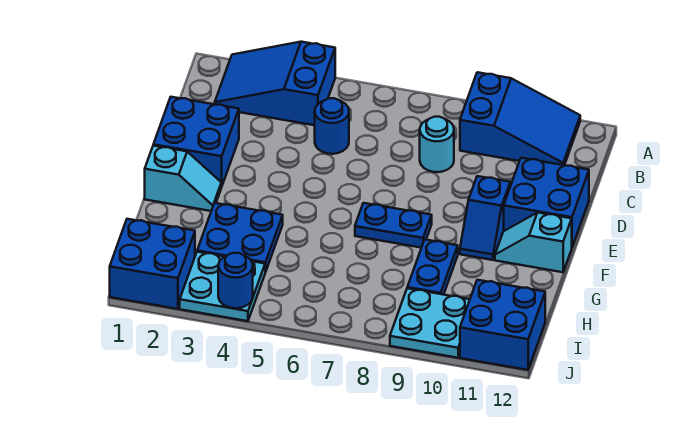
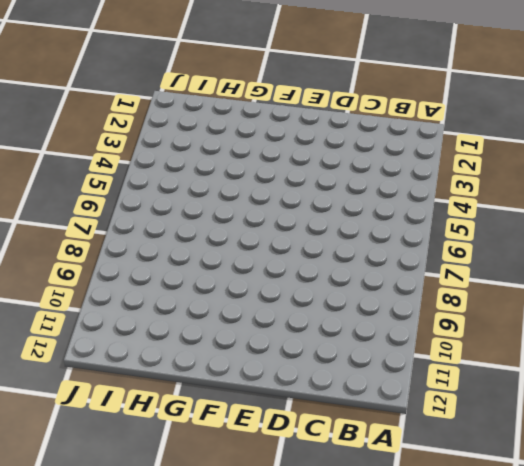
none -> blue 2x3 slope [215,42,335,125]
none -> blue 2x3 slope [460,72,580,165]
none -> blue 1x1 round brick [315,98,349,154]

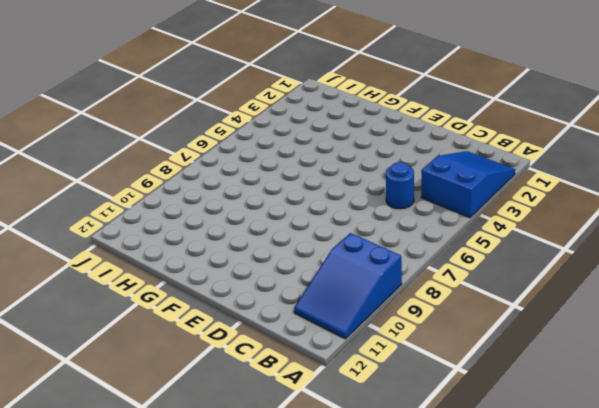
none -> cyan 1x1 round brick [420,117,454,172]
none -> blue 2x2 brick [153,97,239,187]
none -> blue 2x2 brick [504,158,589,247]

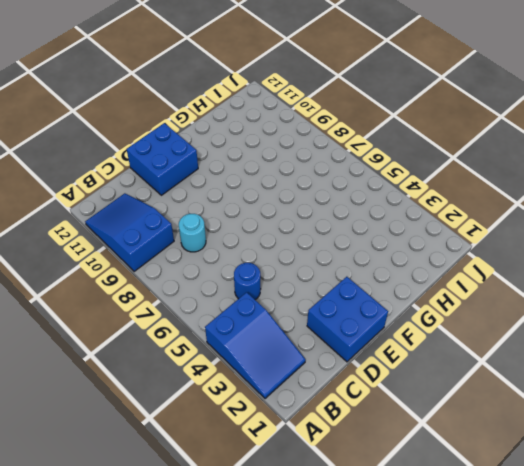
none -> blue 1x2 slope [460,176,510,260]
none -> cyan 1x2 slope [145,146,221,211]
none -> blue 1x2 plate [355,203,432,248]

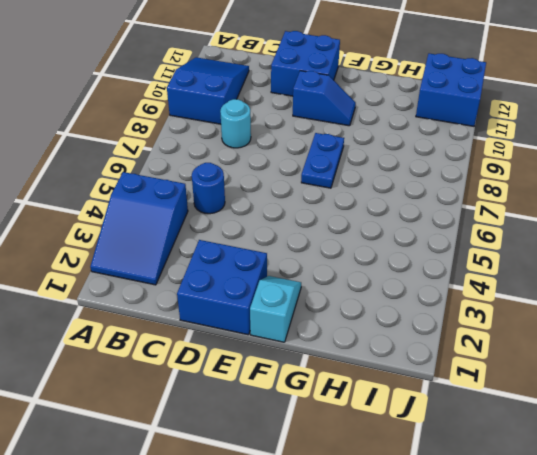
none -> cyan 1x2 slope [495,213,572,272]
none -> blue 2x2 plate [197,203,283,272]
none -> blue 1x2 plate [407,240,458,295]

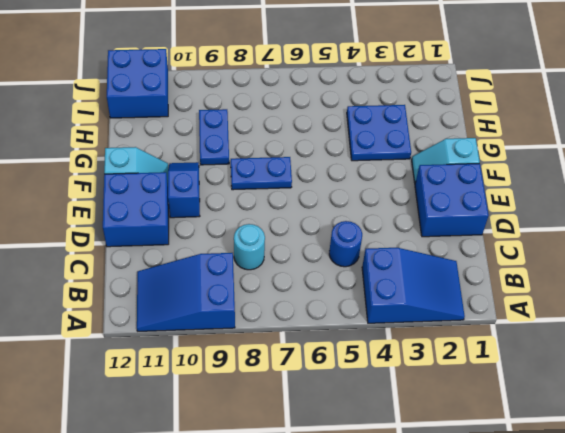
none -> blue 2x2 brick [110,219,195,309]
none -> cyan 2x2 plate [180,252,265,321]
none -> cyan 2x2 plate [390,288,470,358]

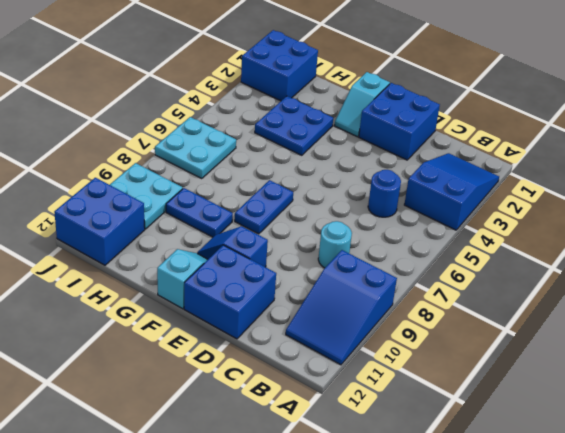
cyan 2x2 plate [155,117,236,178] -> cyan 2x2 plate moved to [180,252,265,321]
none -> blue 1x1 round brick [218,253,253,308]

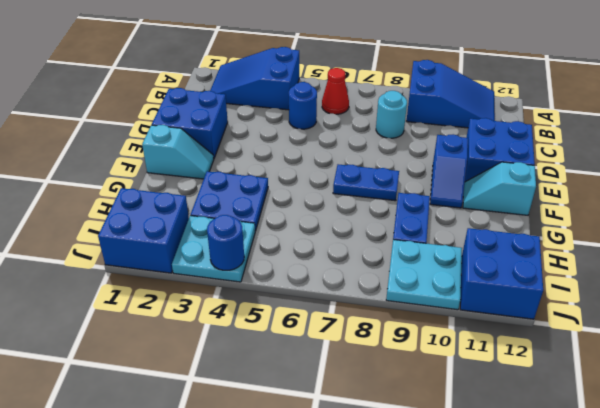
red 1x1 cone [322,68,349,114] -> none

